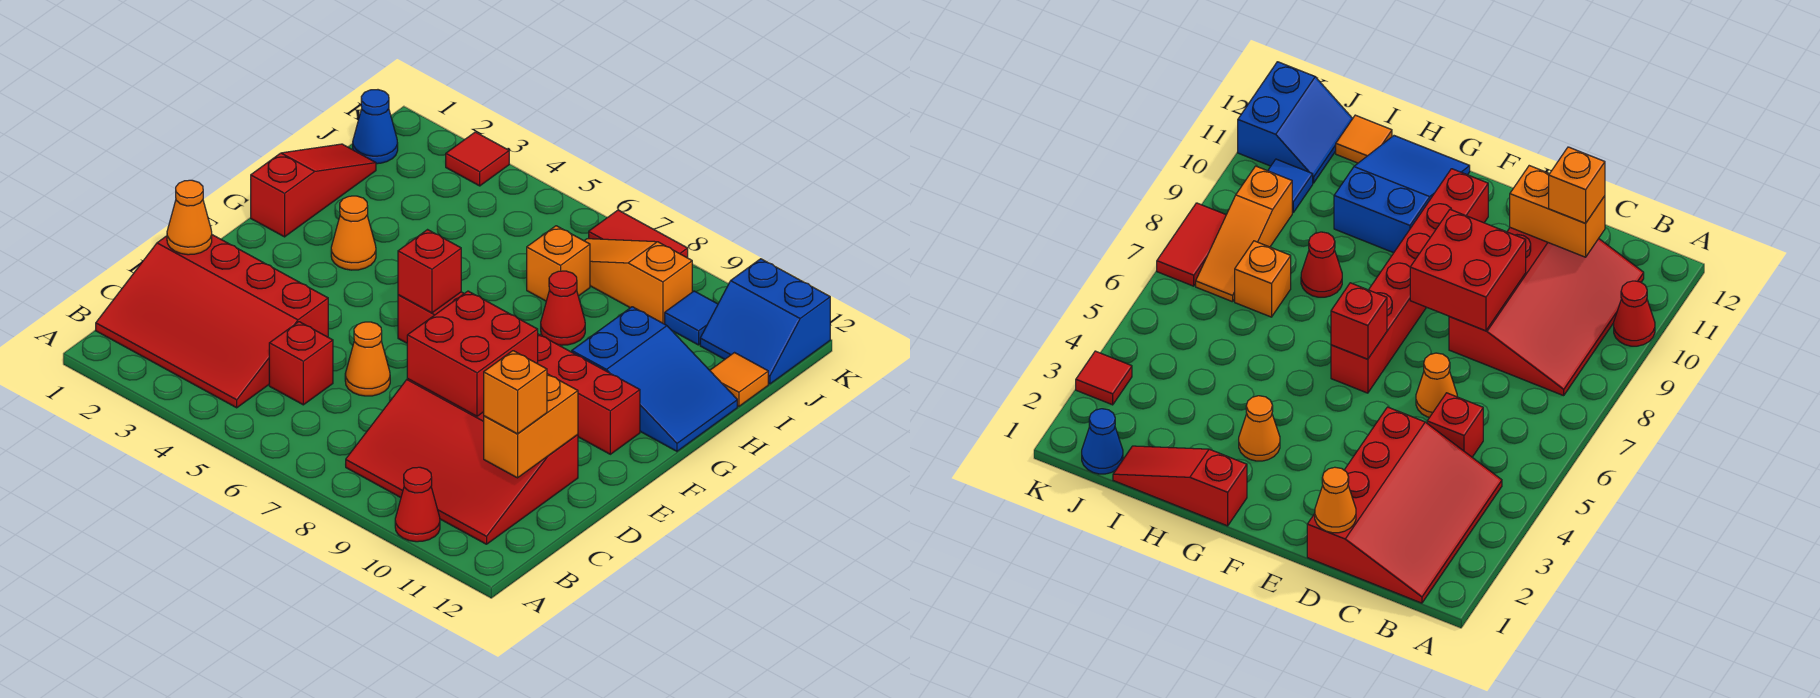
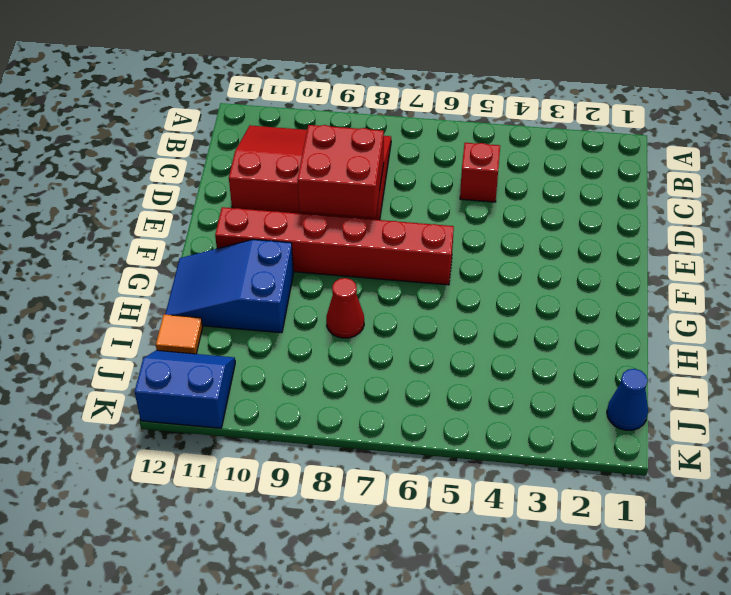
none -> red 1x1 cone [395,467,440,542]
none -> red 3x4 slope [96,235,328,408]
none -> orange 1x1 cone [345,322,390,396]

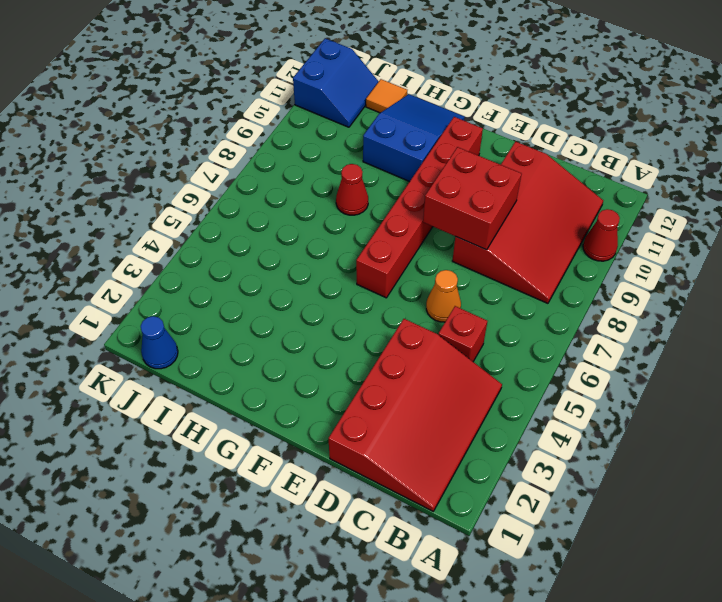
none -> red 1x3 slope [251,144,376,237]
none -> orange 1x1 cone [331,196,376,270]
none -> orange 1x1 brick [527,226,590,301]

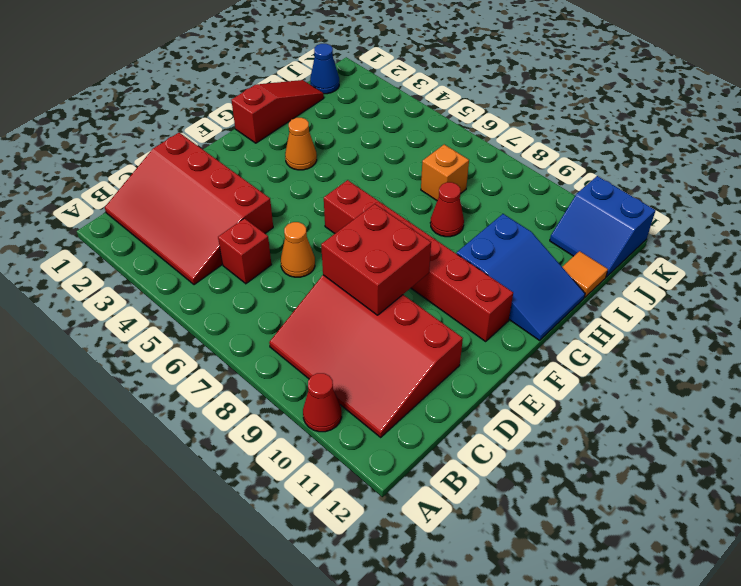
none -> orange 1x3 slope [584,239,692,324]
none -> blue 1x1 tile [665,291,718,345]
none -> red 1x1 tile [446,132,509,186]

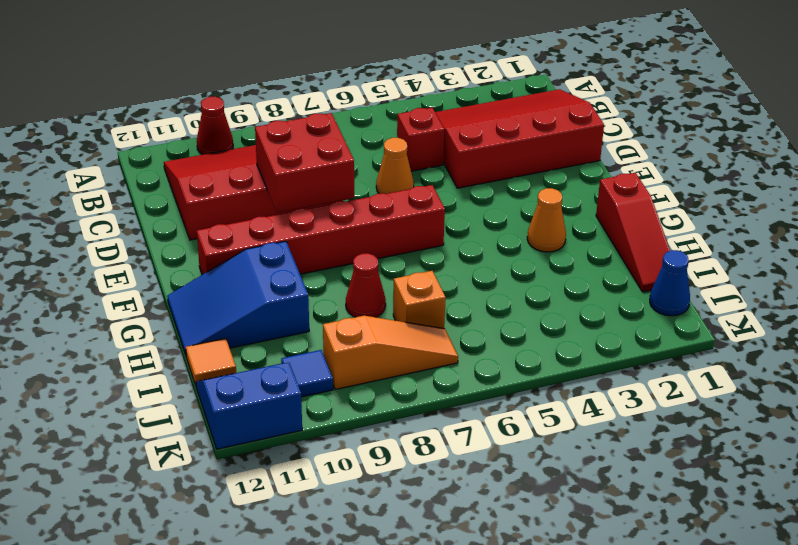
none -> red 1x1 tile [446,132,509,186]
none -> red 1x2 tile [589,210,688,258]
none -> orange 1x2 brick [484,374,578,478]

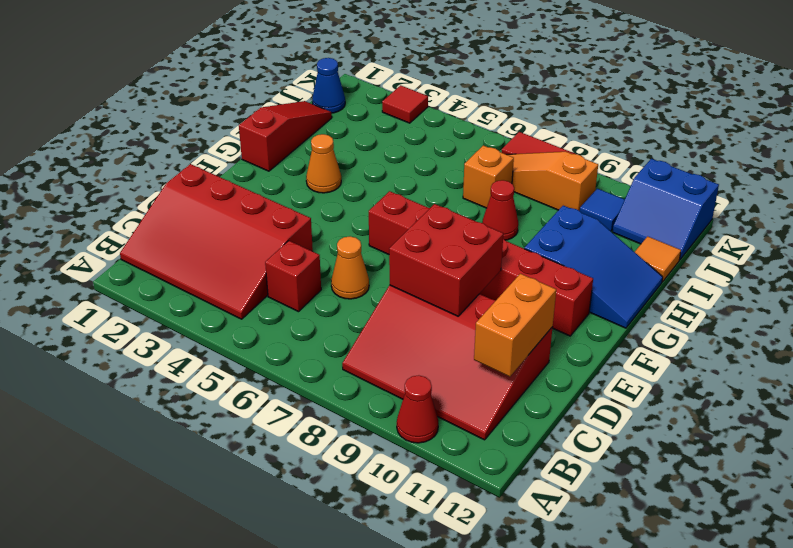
none -> orange 1x1 cone [167,180,212,255]
none -> red 1x1 brick [398,230,461,313]
none -> orange 1x1 brick [484,351,547,434]

